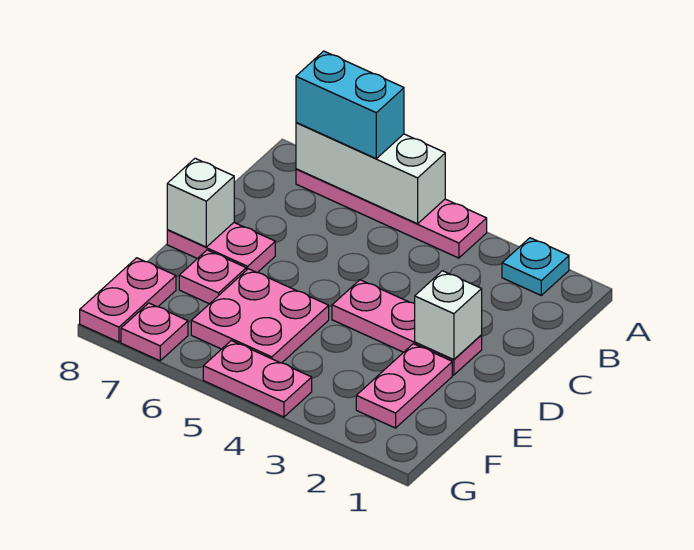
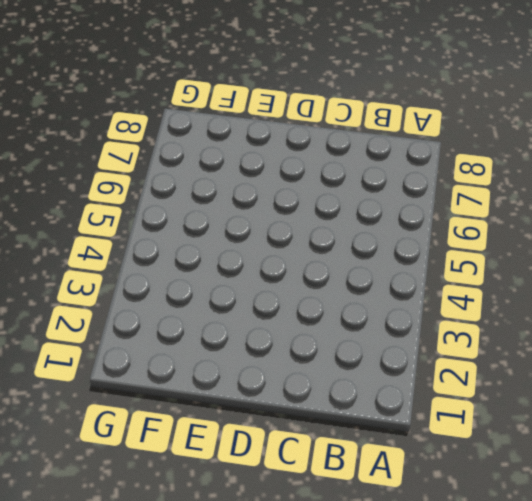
none -> cyan 1x1 plate [502,238,569,295]
none -> pink 1x4 plate [296,169,487,258]
none -> pink 1x3 plate [332,280,482,375]

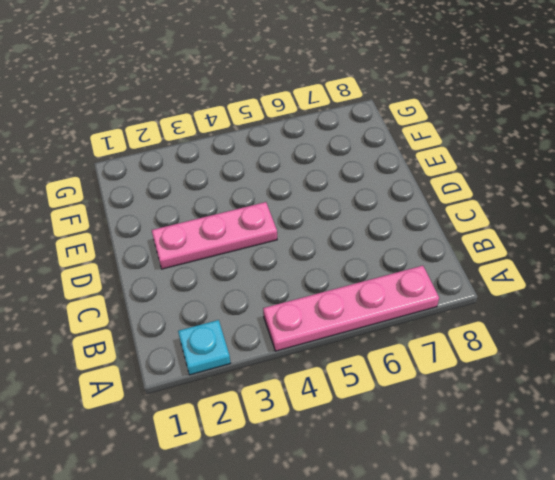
none -> pink 1x2 plate [167,223,275,273]
none -> pink 1x2 plate [356,344,452,428]
none -> pink 2x2 plate [191,269,329,363]

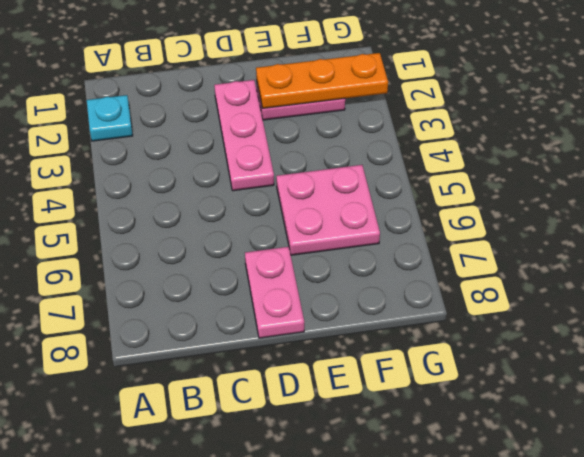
orange 1x3 plate [256,53,388,108] -> none
none -> pink 1x4 plate [296,169,487,258]
none -> pink 1x1 plate [179,250,246,304]
none -> pink 1x2 plate [80,258,176,342]

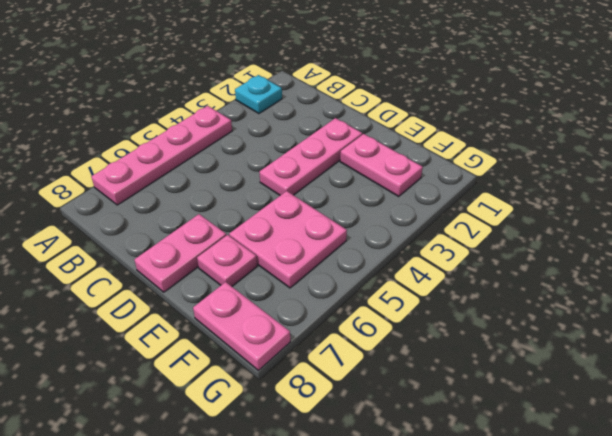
none -> pink 1x2 plate [203,341,312,417]
none -> pink 1x1 plate [121,303,188,361]
none -> white 1x3 brick [296,122,445,224]

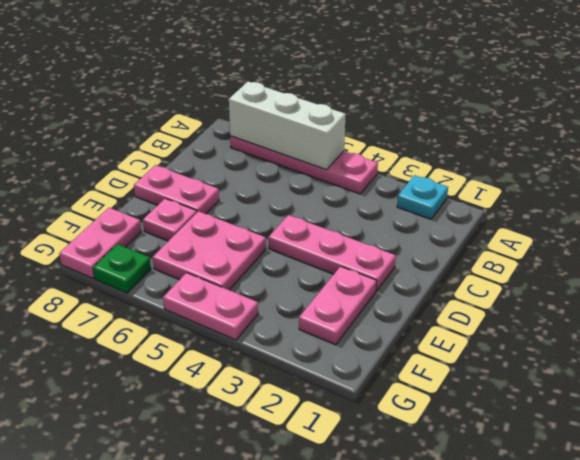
green 1x1 plate [93,244,151,293] -> pink 1x1 plate [121,303,188,361]
none -> white 1x1 brick [415,271,482,360]
none -> white 1x1 brick [167,158,234,247]
none -> cyan 1x2 brick [296,51,404,158]

